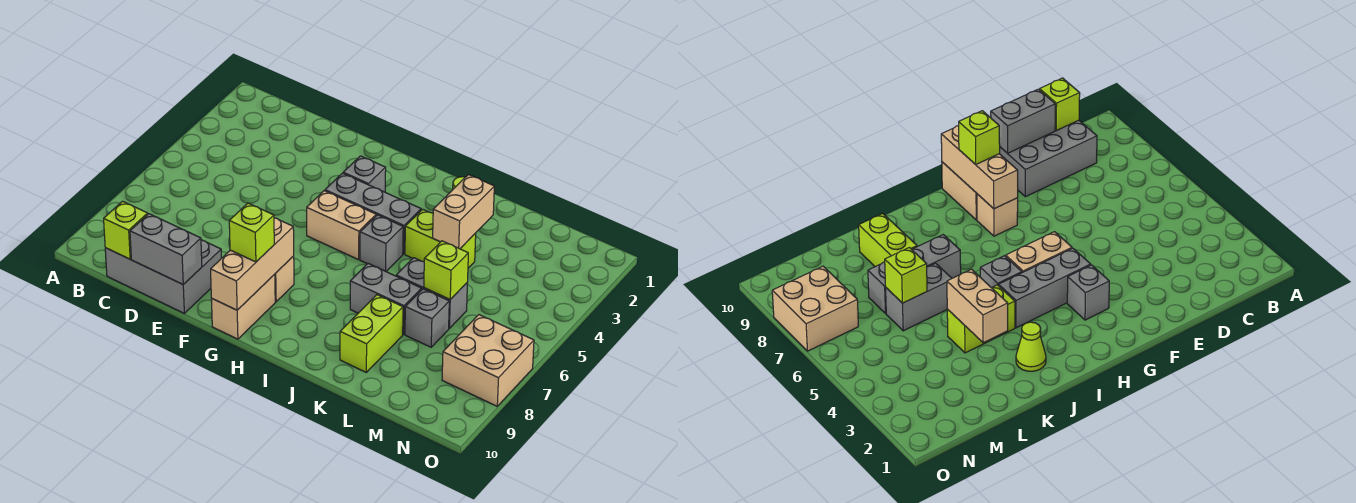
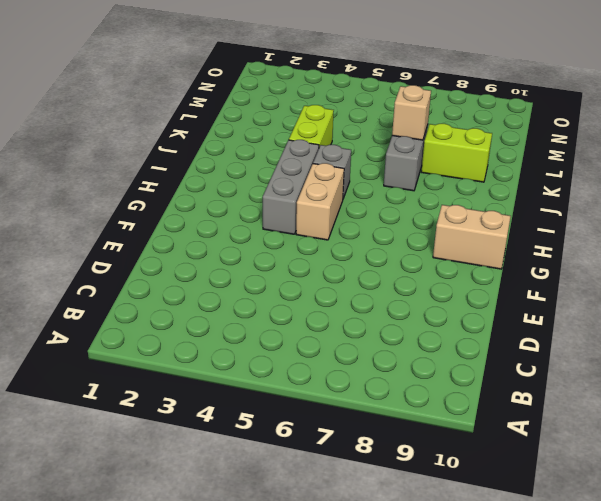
tan 1x1 brick [392,85,431,140] -> tan 1x1 brick moved to [275,256,294,302]
none -> grey 2x3 brick [105,240,221,313]
none -> grey 1x1 brick [343,156,386,192]
none -> lime 1x1 cone [1016,322,1046,371]

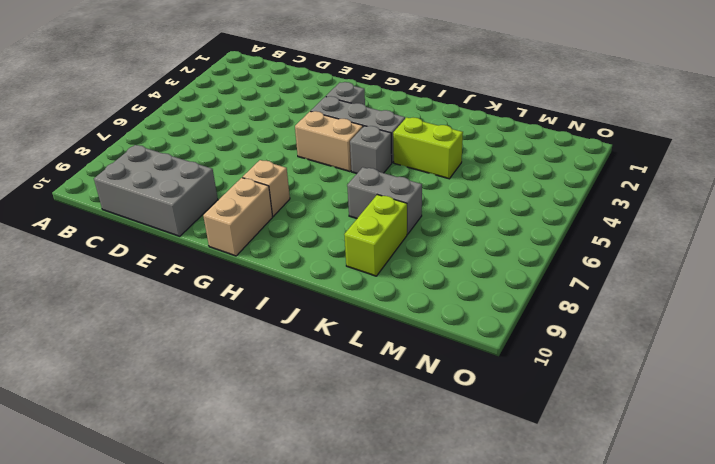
none -> lime 1x1 cone [1016,322,1046,371]
none -> grey 1x2 brick [396,258,467,328]
none -> grey 1x1 brick [405,289,449,347]

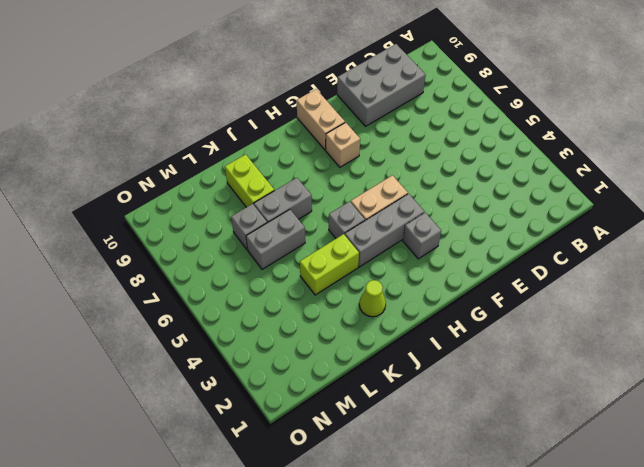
none -> tan 2x2 brick [442,315,534,406]
none -> lime 1x1 brick [104,201,148,259]
none -> grey 1x2 brick [130,214,202,284]

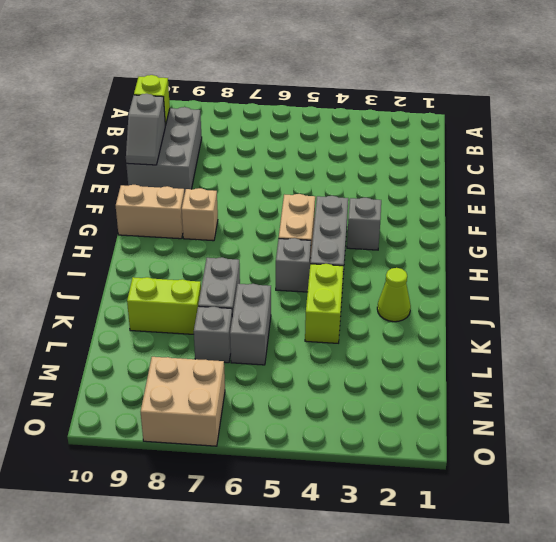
grey 1x2 slope [126,94,165,165] -> grey 1x2 brick [130,214,202,284]
none -> tan 1x3 brick [211,218,294,310]
none -> tan 1x2 brick [433,175,494,249]
none -> lime 1x1 brick [424,241,468,299]

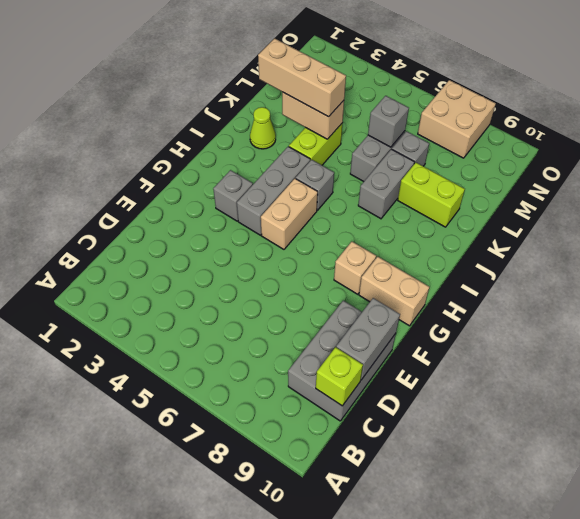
tan 1x3 brick [258,38,346,117] -> tan 1x3 brick moved to [211,218,294,310]
grey 1x1 brick [368,96,409,147] -> lime 1x1 brick [424,241,468,299]
none -> lime 1x1 brick [229,203,274,262]

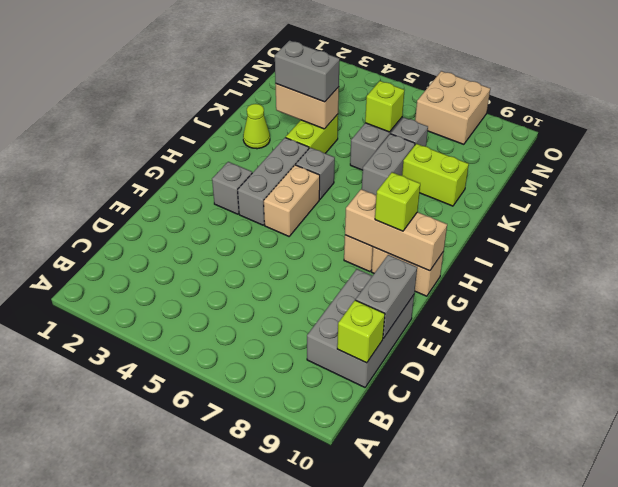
grey 1x2 brick [275,40,340,102] -> none

